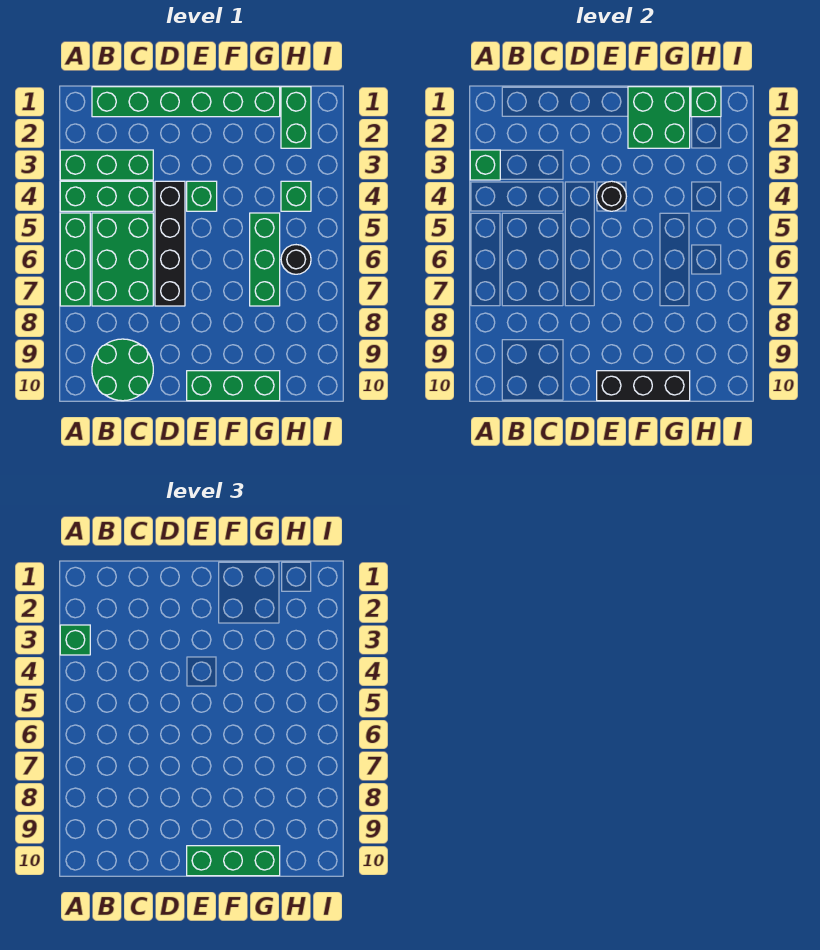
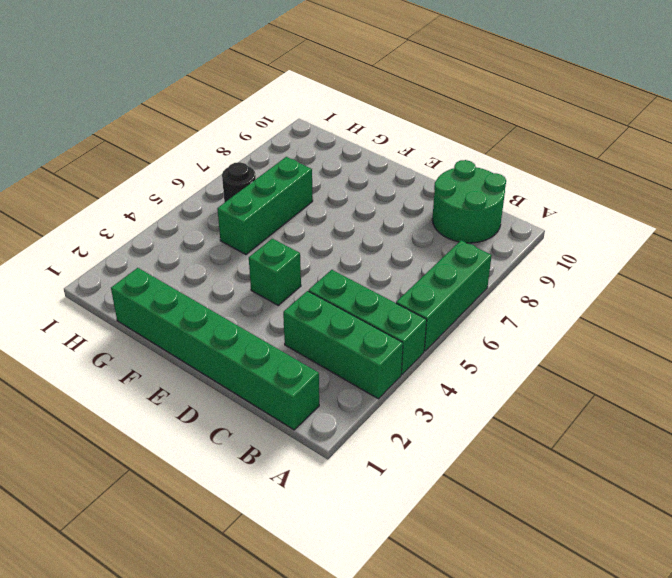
none -> green 2x3 brick [92,213,153,306]
none -> black 1x4 brick [155,181,185,306]
none -> green 1x3 brick [187,371,280,401]

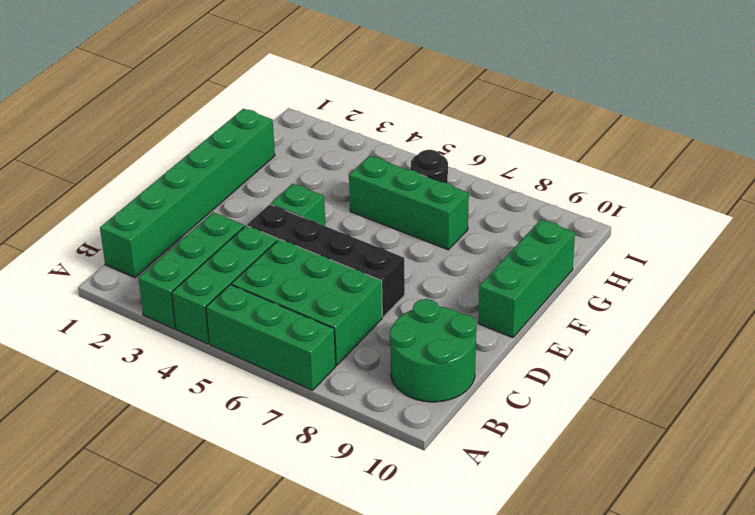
none -> green 1x2 brick [281,87,311,148]
none -> green 1x1 brick [281,181,311,211]
none -> green 1x1 brick [470,150,500,180]

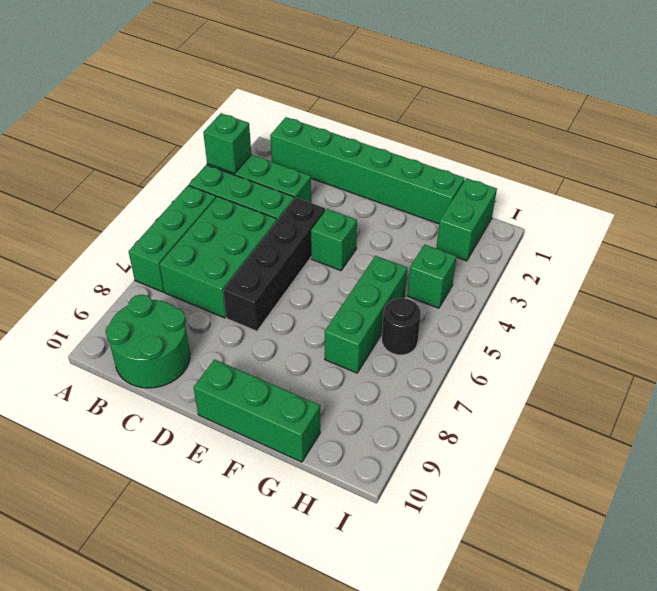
none -> black 1x1 round brick [597,181,626,211]
none -> black 1x3 brick [597,371,690,401]
none -> green 2x2 brick [628,87,690,148]

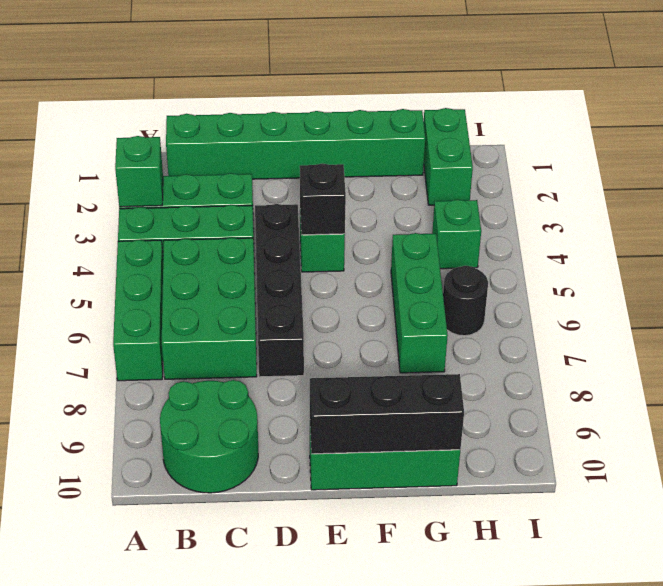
black 1x1 brick [300,163,346,235] -> black 1x1 round brick [597,181,626,211]
none -> green 2x2 brick [628,87,690,148]
none -> green 1x1 brick [691,87,721,117]
none -> green 1x1 brick [60,625,90,655]

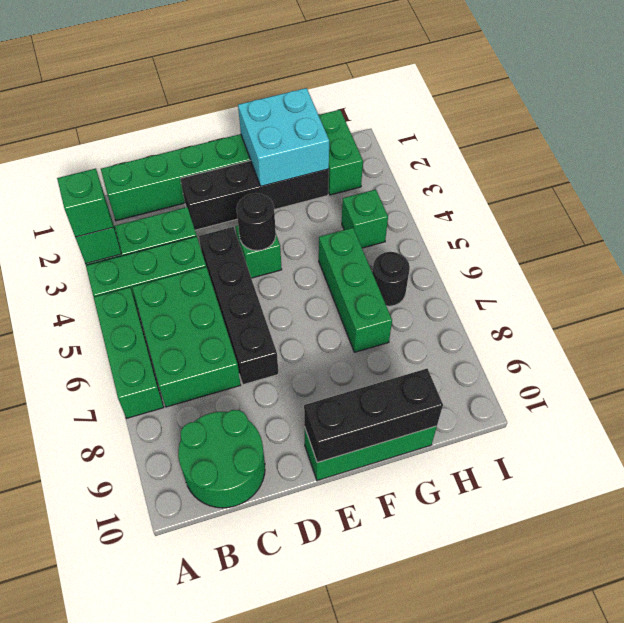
black 1x4 brick [180,161,329,230] -> none
cyan 2x2 brick [238,88,329,186] -> green 2x2 brick [628,87,690,148]
none -> green 1x1 brick [691,87,721,117]
none -> green 1x3 brick [187,846,280,876]

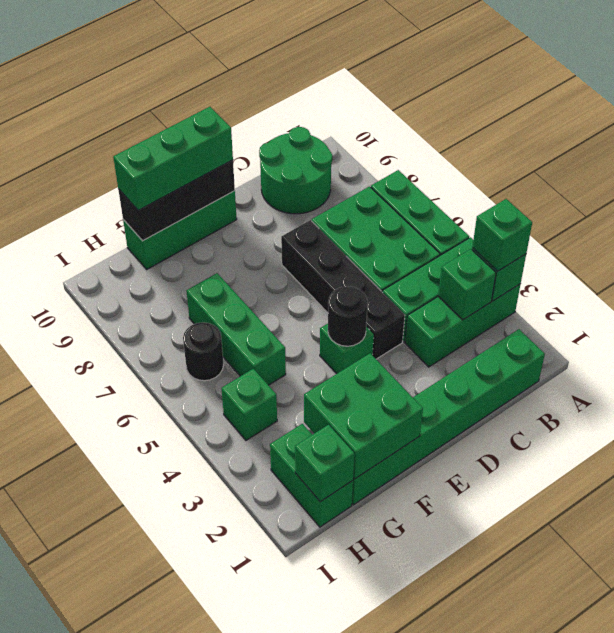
green 1x1 brick [438,249,496,320] -> none

